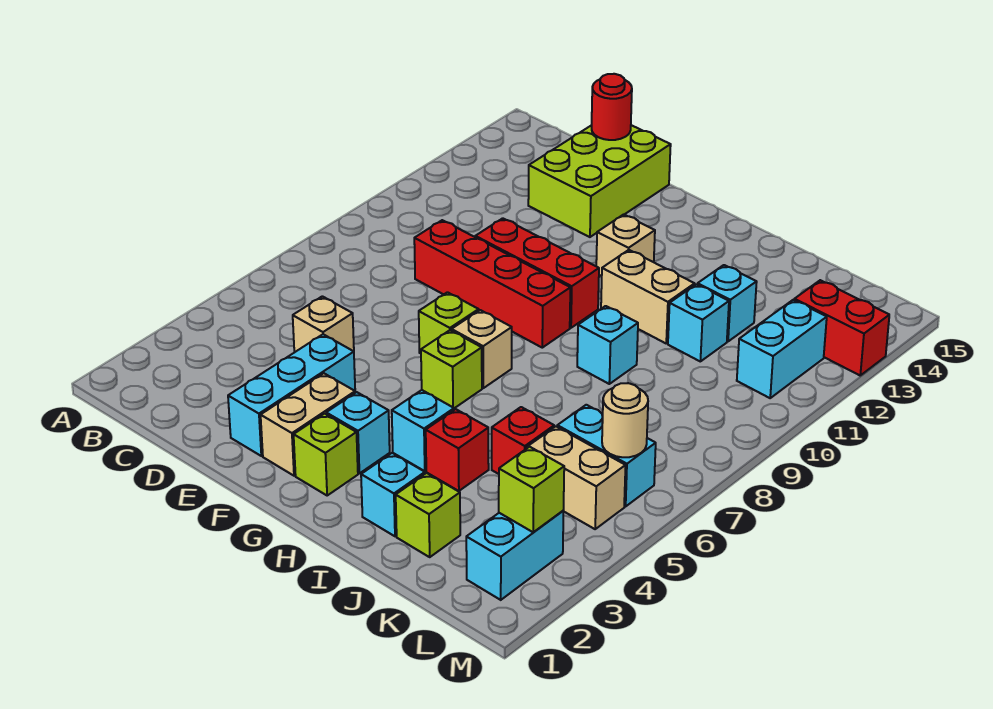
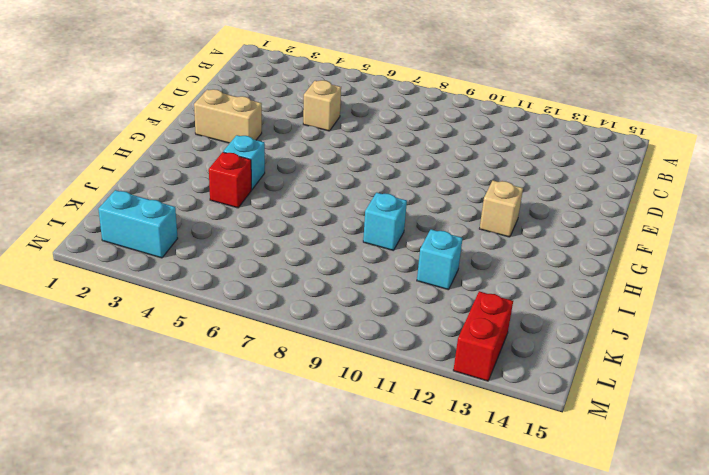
none -> red 1x4 brick [414,220,570,348]
none -> lime 2x3 brick [528,125,671,237]
none -> cyan 1x3 brick [228,334,355,456]

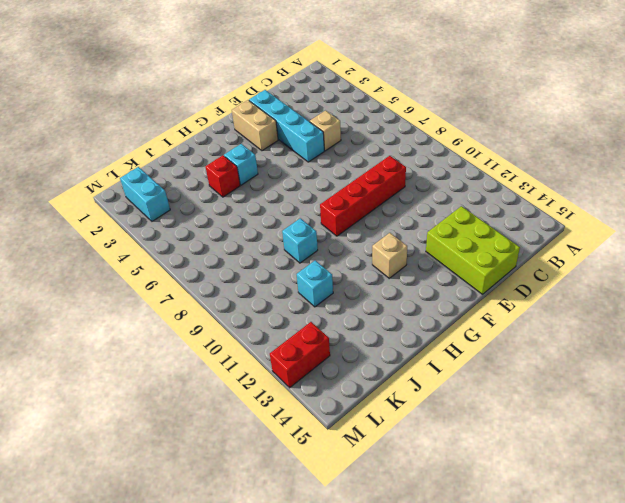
cyan 1x4 brick [249,90,324,162] -> cyan 1x3 brick [228,334,355,456]
none -> red 1x3 brick [475,218,599,328]
none -> lime 1x1 brick [419,292,479,353]
none -> lime 1x1 brick [294,414,358,495]

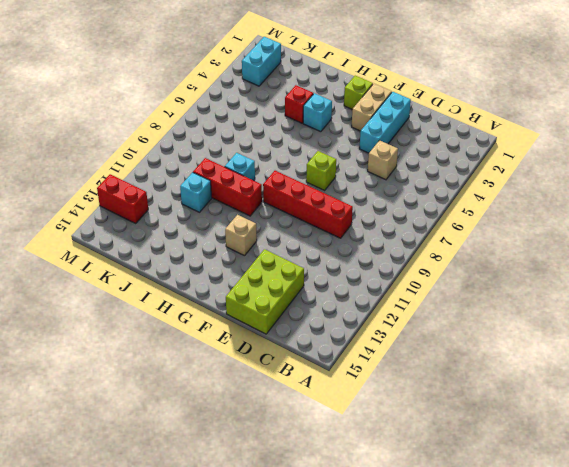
red 1x3 brick [193,158,262,216] -> red 1x3 brick moved to [475,218,599,328]
none -> cyan 1x1 brick [326,392,390,473]
none -> lime 1x1 brick [421,330,482,408]
none -> tan 1x1 brick [452,310,512,388]

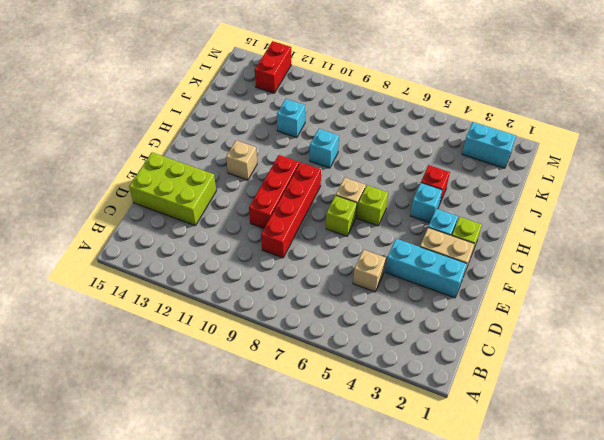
none -> tan 1x2 brick [601,250,695,343]
none -> cyan 1x1 brick [361,453,425,536]
none -> lime 1x1 brick [396,473,460,557]

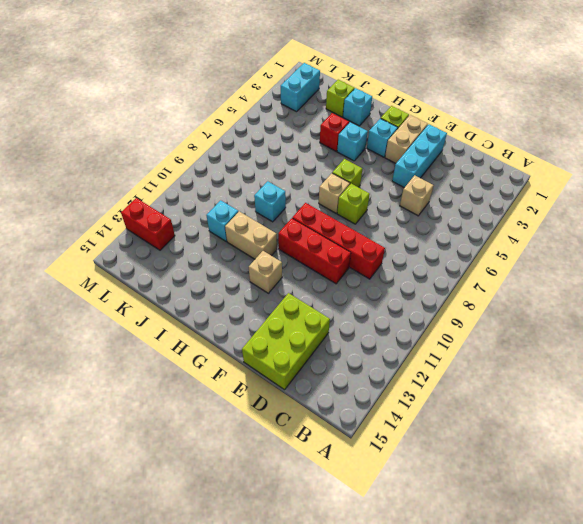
none -> red 1x1 brick [492,407,554,474]
none -> cyan 1x1 brick [698,265,757,341]
none -> tan 1x2 brick [527,427,626,529]

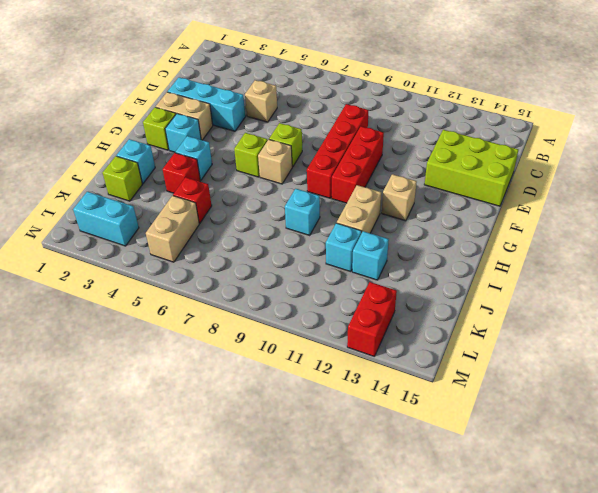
none -> cyan 1x2 brick [557,405,656,506]
none -> cyan 1x2 brick [737,300,827,398]
none -> red 1x1 round brick [592,74,632,140]

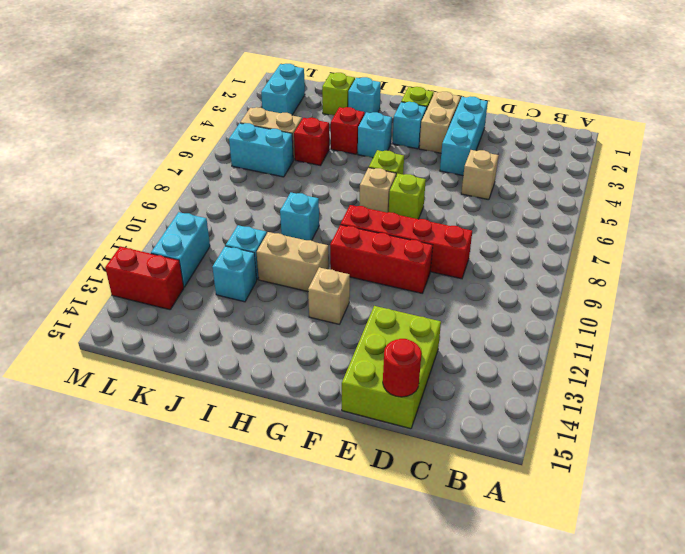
none -> lime 1x1 brick [499,447,564,532]
none -> tan 1x1 round brick [602,383,648,457]

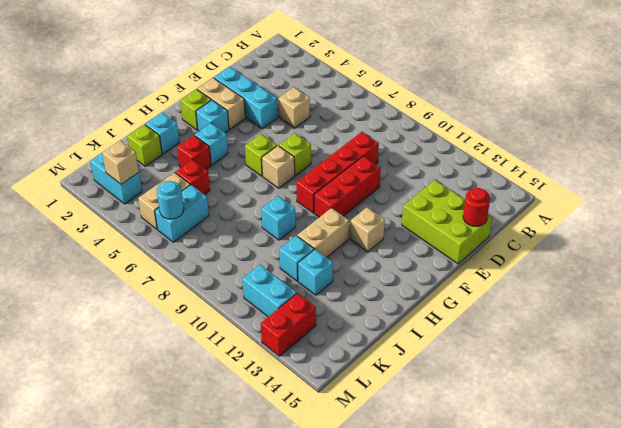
tan 1x1 brick [102,140,139,184] -> lime 1x1 brick [499,447,564,532]
cyan 1x1 round brick [157,181,184,219] -> tan 1x1 round brick [602,383,648,457]

